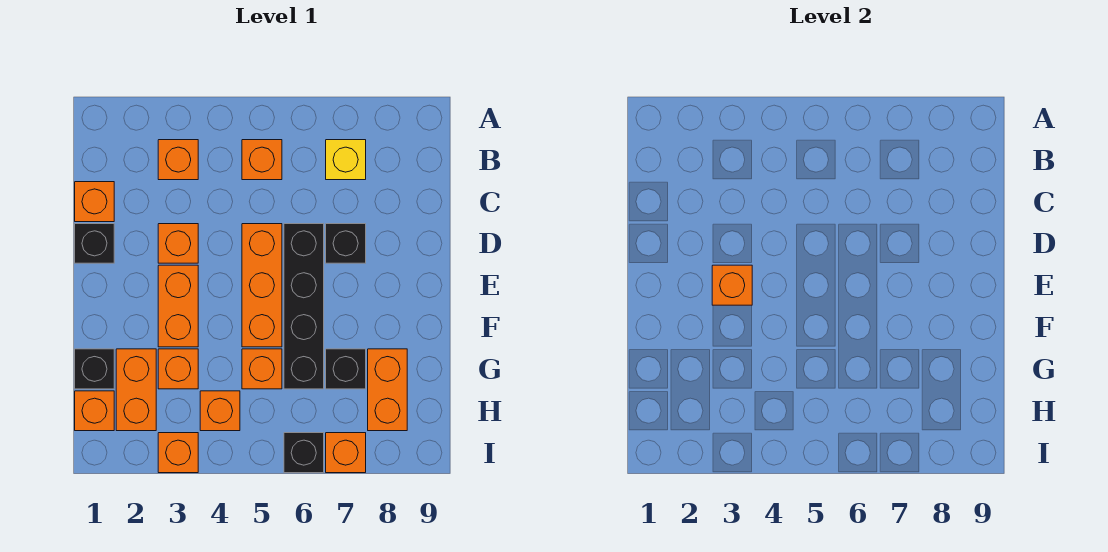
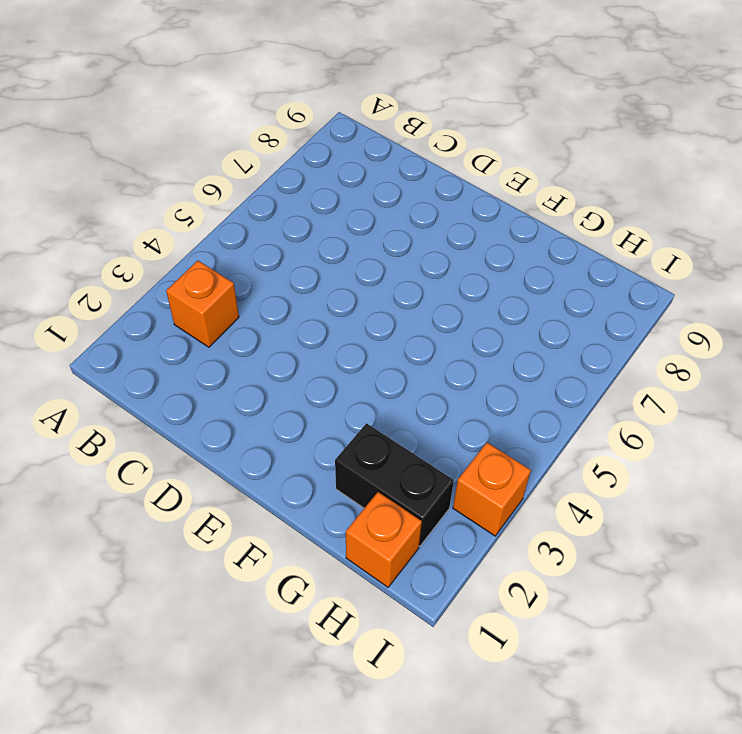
black 1x2 brick [335,423,454,546] -> orange 1x2 brick [116,349,156,431]
none -> orange 1x1 brick [242,140,282,180]
none -> yellow 1x1 brick [326,140,366,180]
none -> orange 1x1 brick [75,182,114,222]

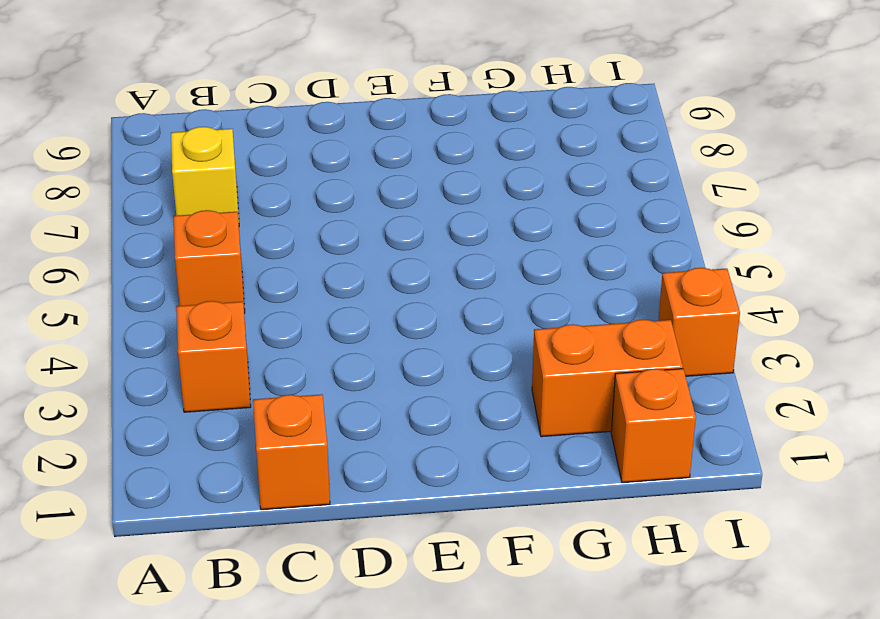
none -> black 1x1 brick [75,224,114,263]
none -> orange 1x1 brick [158,224,198,263]
none -> orange 1x3 brick [242,224,282,347]

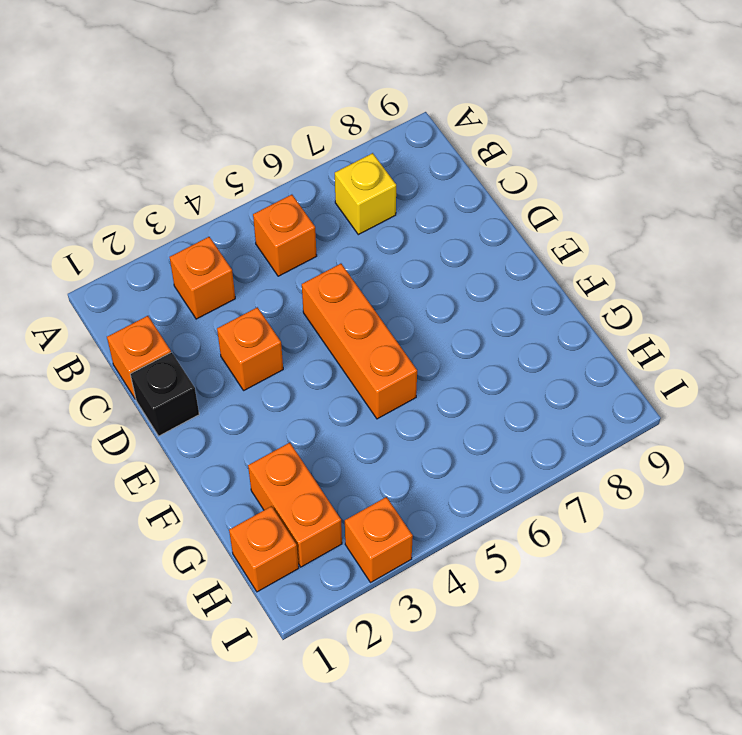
none -> black 1x4 brick [284,224,324,389]
none -> black 1x1 brick [326,224,366,263]
none -> orange 1x2 brick [158,265,198,347]

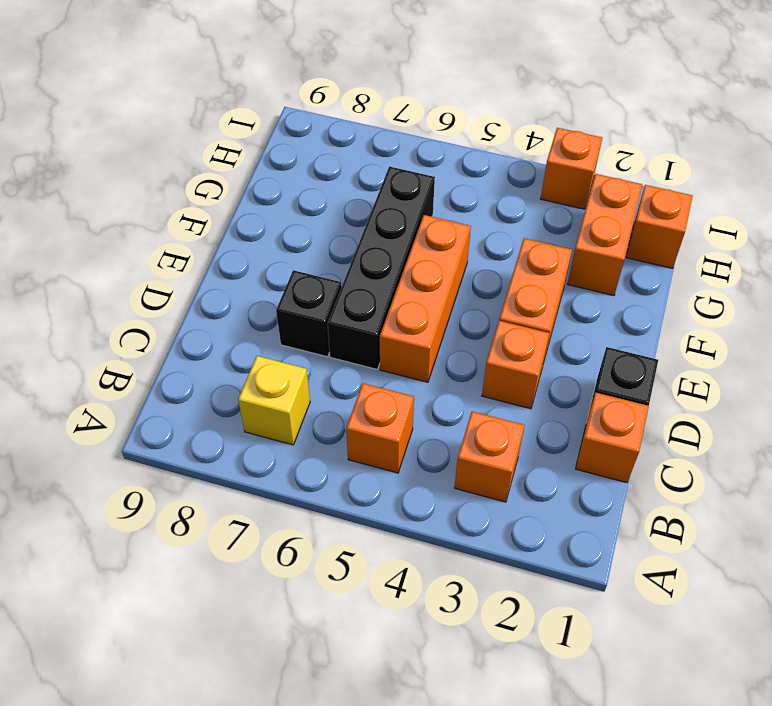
none -> black 1x1 brick [75,349,114,389]
none -> orange 1x1 brick [158,349,198,389]
none -> orange 1x1 brick [242,349,282,389]

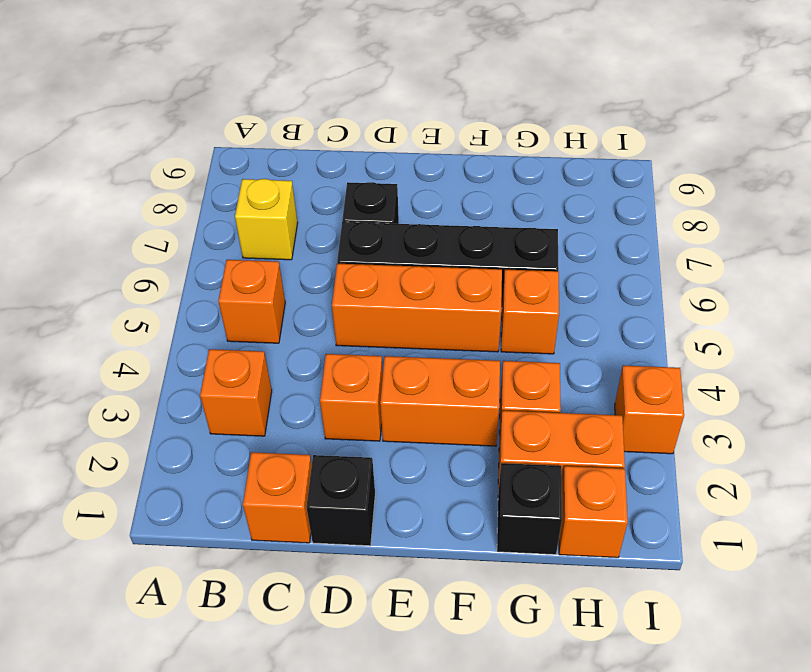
none -> black 1x1 brick [326,349,366,389]
none -> orange 1x2 brick [368,349,407,431]
none -> orange 1x1 brick [200,391,240,431]

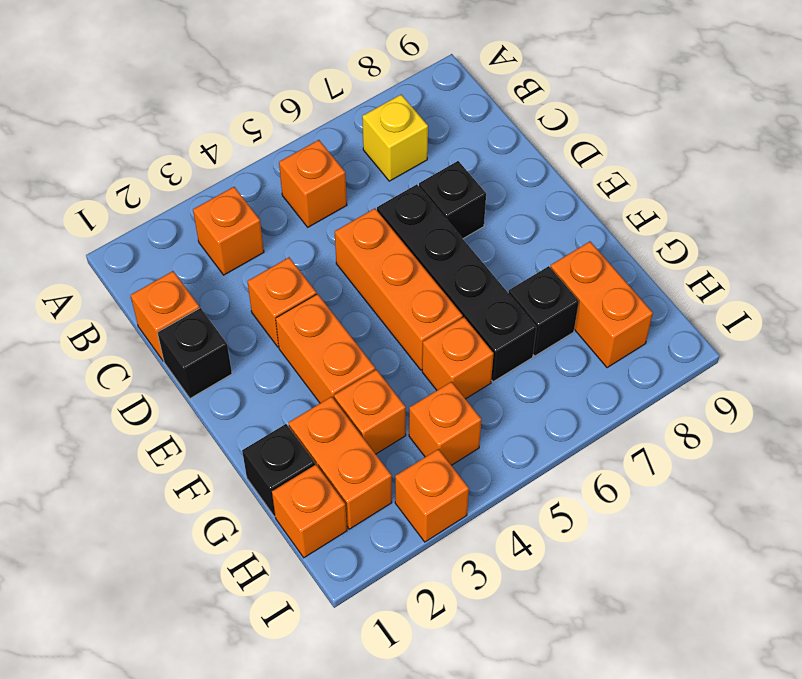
none -> black 1x1 brick [284,433,324,473]
none -> orange 1x1 brick [326,433,366,473]
none -> orange 1x1 brick [712,265,752,305]

